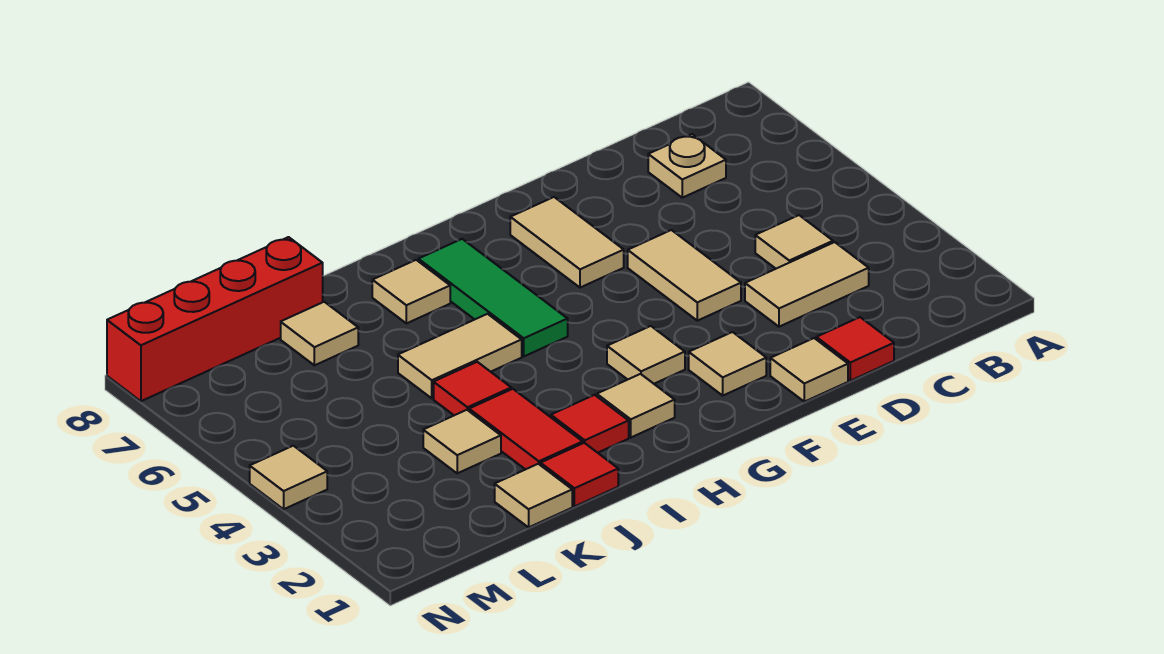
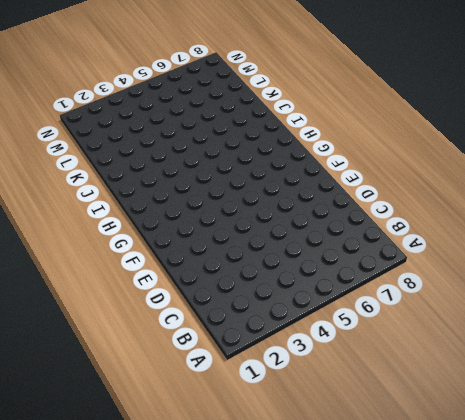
none -> tan 1x2 tile [745,242,869,327]
none -> tan 1x1 tile [755,215,833,269]
none -> tan 1x1 plate [648,134,726,198]

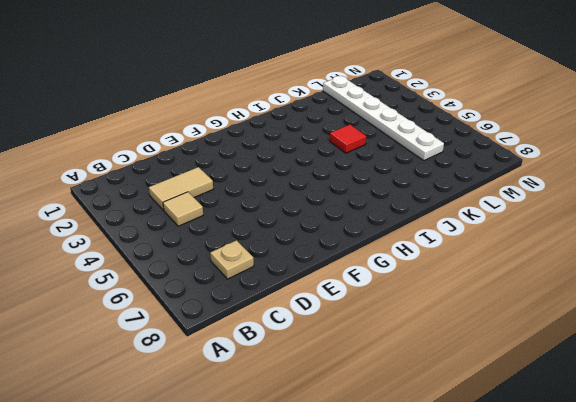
white 1x6 plate [323,76,444,161] -> none
none -> red 1x1 tile [816,317,894,381]
none -> tan 1x1 tile [770,338,848,402]
none -> tan 1x2 tile [628,230,741,321]

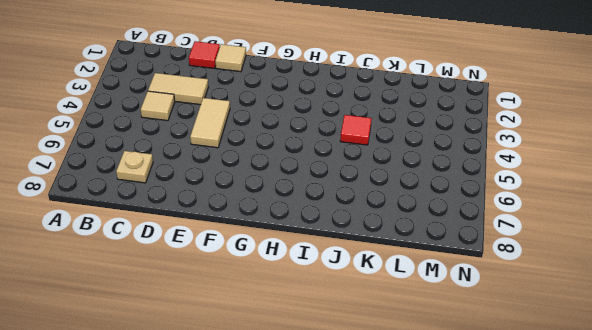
none -> tan 1x1 tile [689,332,766,395]
none -> tan 1x2 tile [510,197,624,288]
none -> tan 1x1 tile [607,326,685,384]

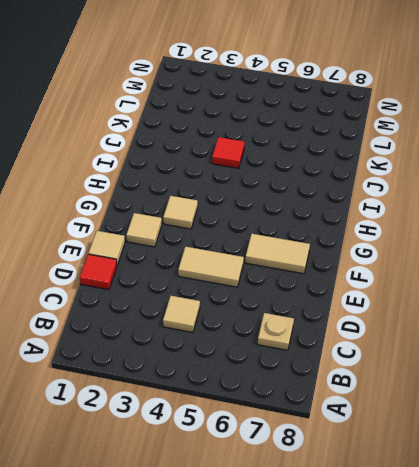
none -> tan 1x2 tile [745,242,869,327]
none -> tan 1x1 tile [597,374,675,437]
none -> green 1x3 tile [418,239,568,356]

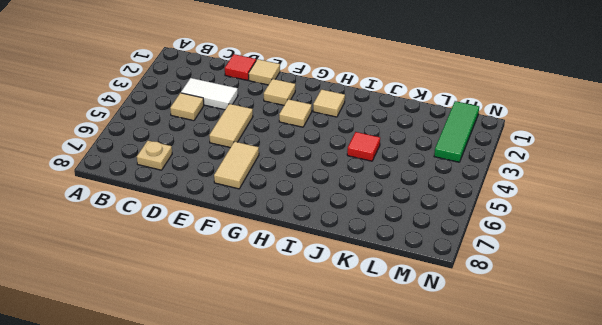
white 1x2 tile [181,78,238,110] -> tan 1x2 tile [745,242,869,327]
green 1x3 tile [434,101,479,162] -> green 1x3 tile moved to [418,239,568,356]
none -> red 1x1 tile [551,395,629,453]
none -> tan 1x2 tile [398,314,522,398]
none -> tan 1x1 tile [372,260,450,323]

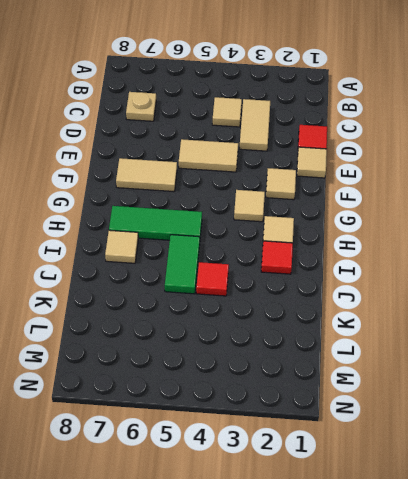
green 1x2 tile [165,235,200,294] -> tan 1x2 tile [398,314,522,398]
none -> red 1x1 tile [541,443,618,507]
none -> red 1x2 tile [469,389,583,470]
none -> tan 1x1 tile [495,464,572,527]

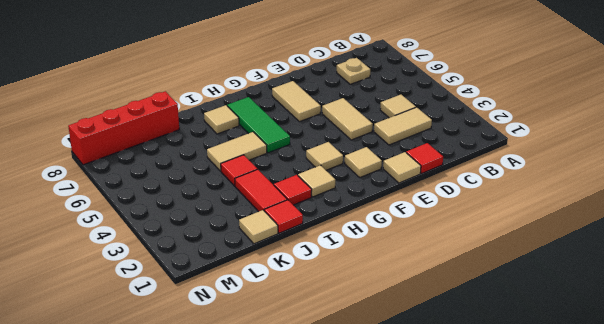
none -> tan 1x1 tile [423,410,501,473]
none -> tan 1x1 tile [281,302,358,365]
none -> tan 1x1 tile [250,446,327,509]

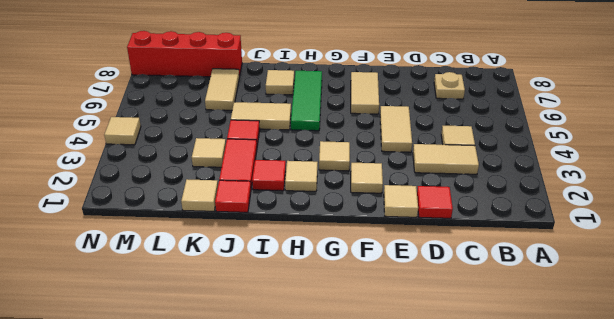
tan 1x2 tile [205,69,239,110] -> tan 1x1 tile [281,302,358,365]

